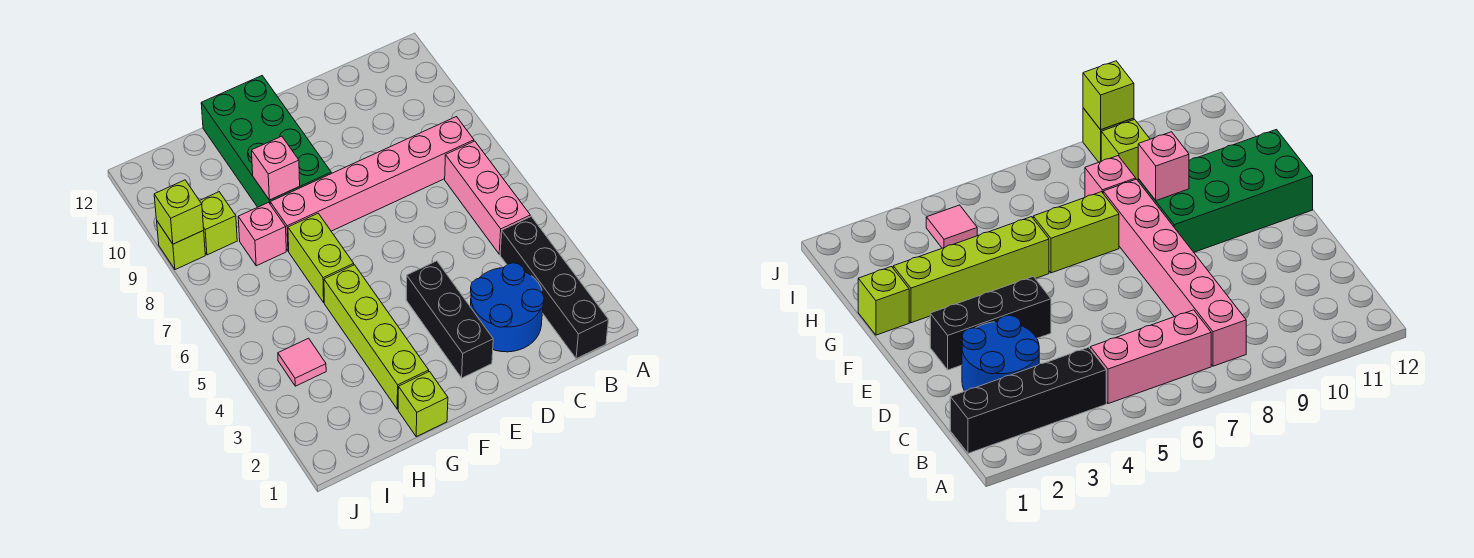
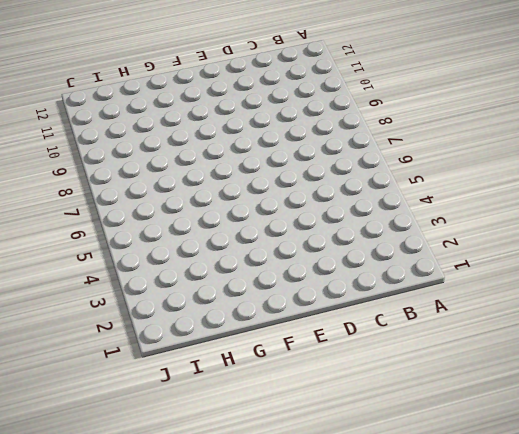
none -> black 1x4 brick [500,217,609,359]
none -> pink 1x3 brick [445,141,530,254]
none -> pink 1x6 brick [270,117,474,251]

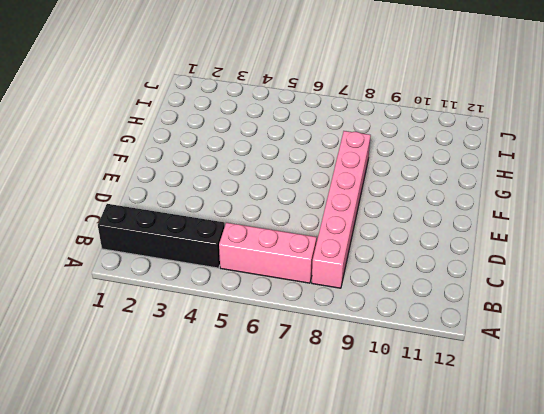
none -> blue 2x2 round brick [470,263,544,352]
none -> black 1x3 brick [406,261,493,378]
none -> green 2x4 brick [201,76,331,207]

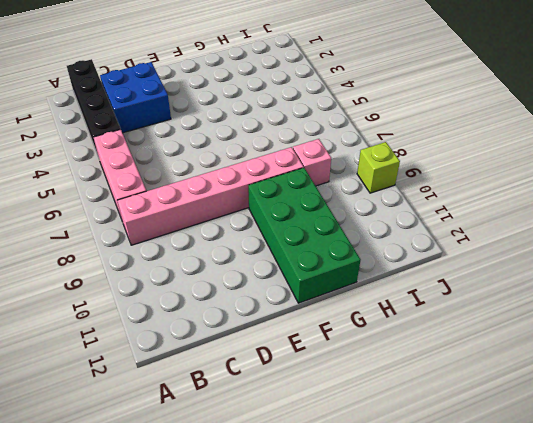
blue 2x2 brick [100,62,171,133] -> blue 2x2 round brick [470,263,544,352]
none -> black 1x3 brick [406,261,493,378]
none -> lime 1x1 brick [398,372,448,437]
none -> lime 1x4 brick [324,265,429,409]

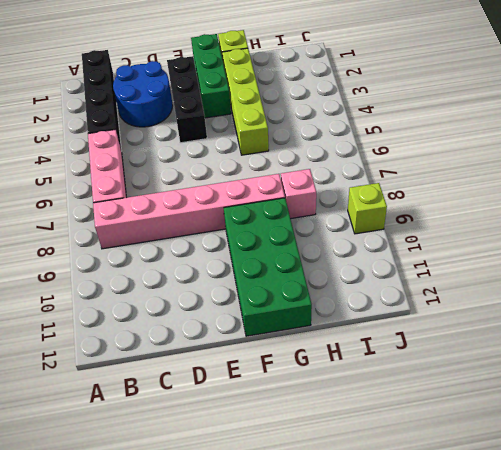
green 1x3 brick [191,34,231,118] -> none
none -> lime 1x2 brick [288,213,354,302]
none -> pink 1x1 tile [278,338,326,386]
none -> lime 1x1 brick [200,192,237,255]

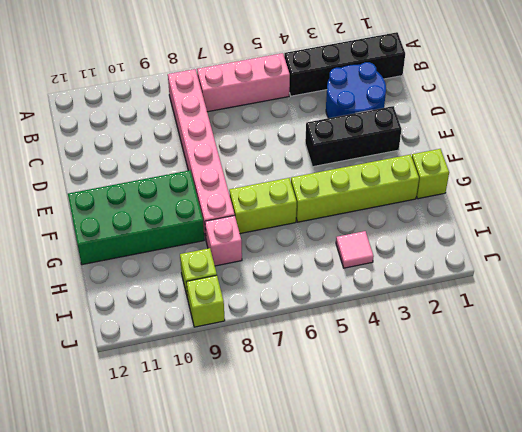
none -> pink 1x1 brick [252,136,300,200]
none -> lime 1x1 brick [154,180,204,244]

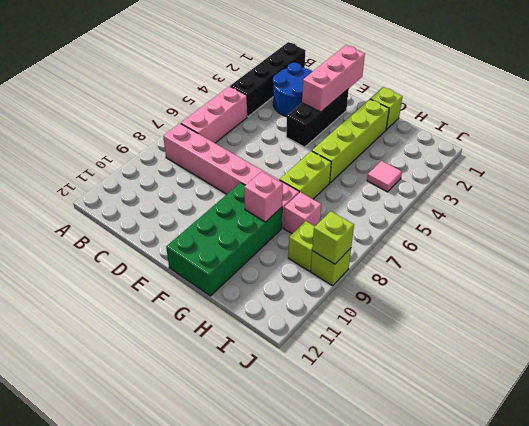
pink 1x3 brick [302,45,365,112] -> none

